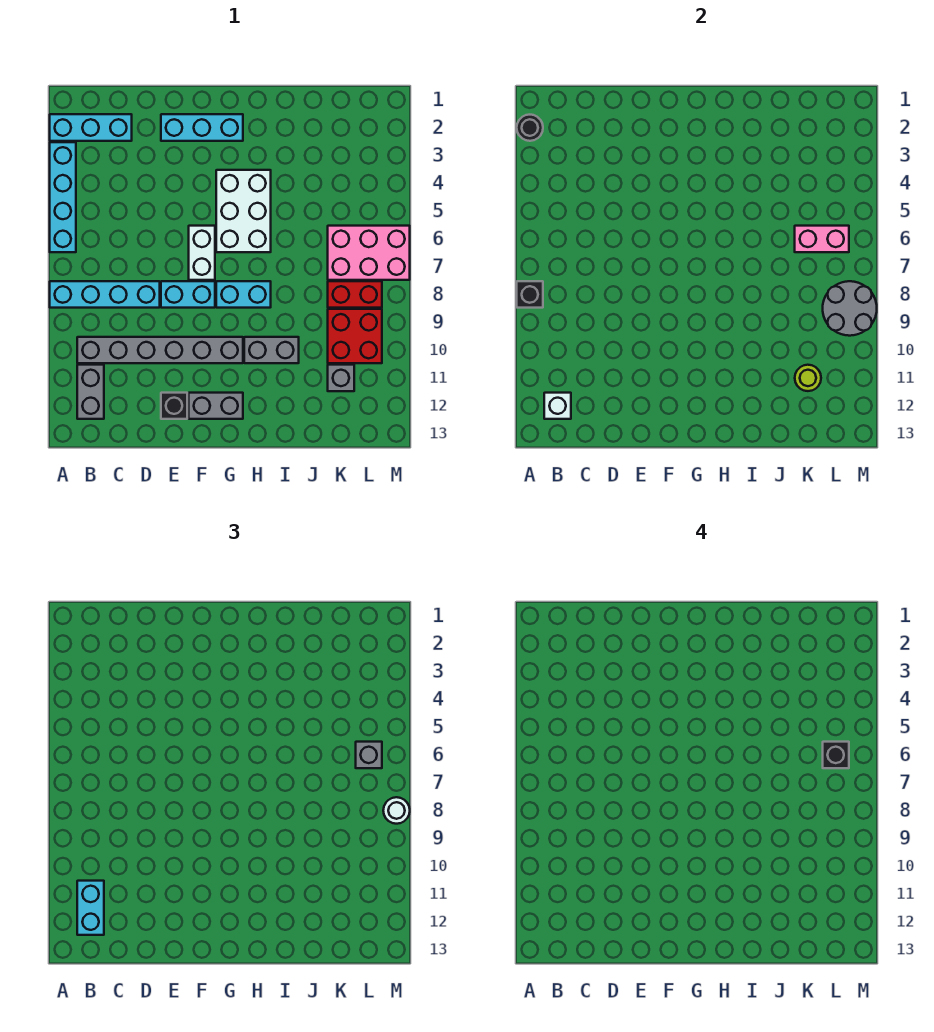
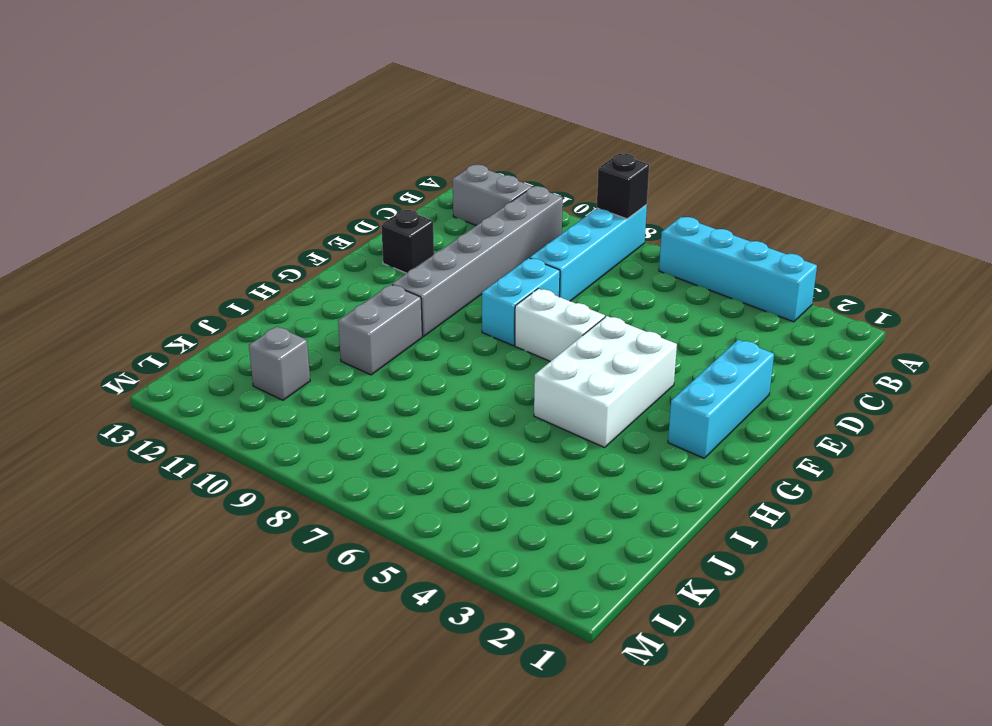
white 2x3 brick [534,316,677,447] -> white 2x3 brick turned to [216,170,271,252]
none -> cyan 1x3 brick [50,114,132,141]
none -> grey 1x2 brick [189,393,243,419]
none -> cyan 1x2 brick [216,281,271,308]

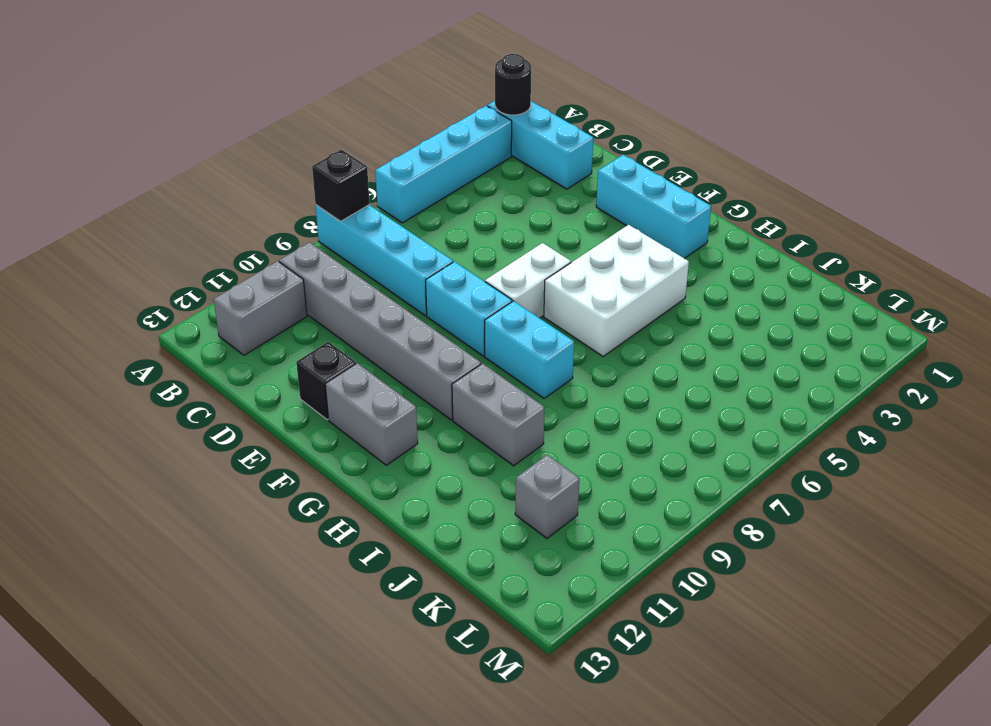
none -> pink 2x3 brick [328,226,410,280]
none -> red 1x2 brick [328,281,382,308]
none -> red 2x2 brick [328,309,382,363]

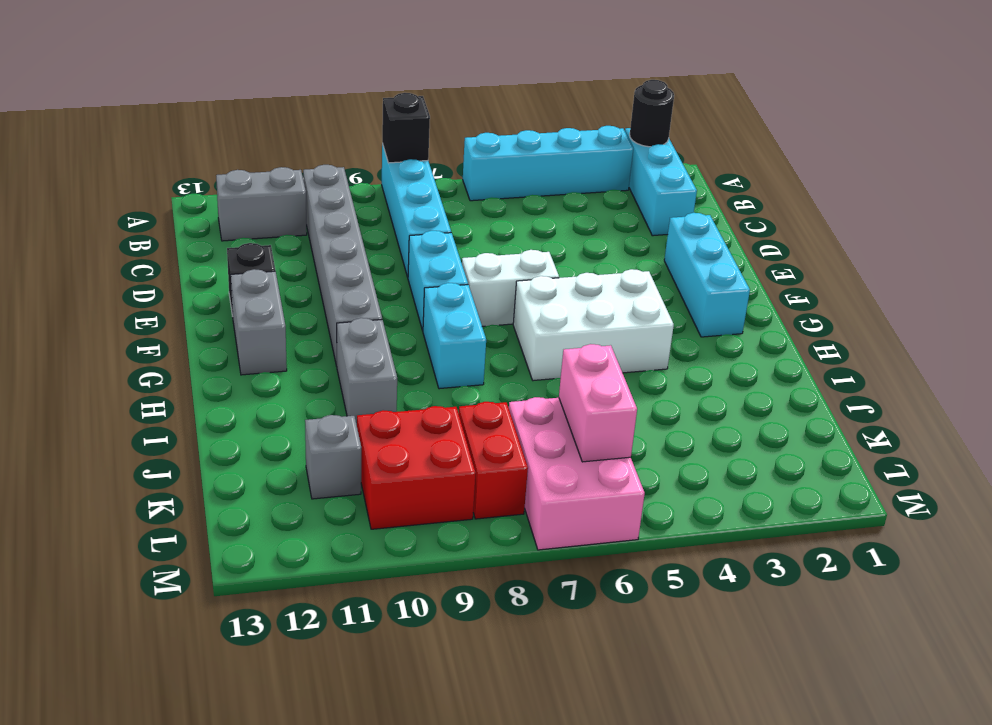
none -> white 1x1 brick [544,393,571,419]
none -> lime 1x1 round brick [795,365,821,391]
none -> grey 2x2 round brick [823,281,877,336]

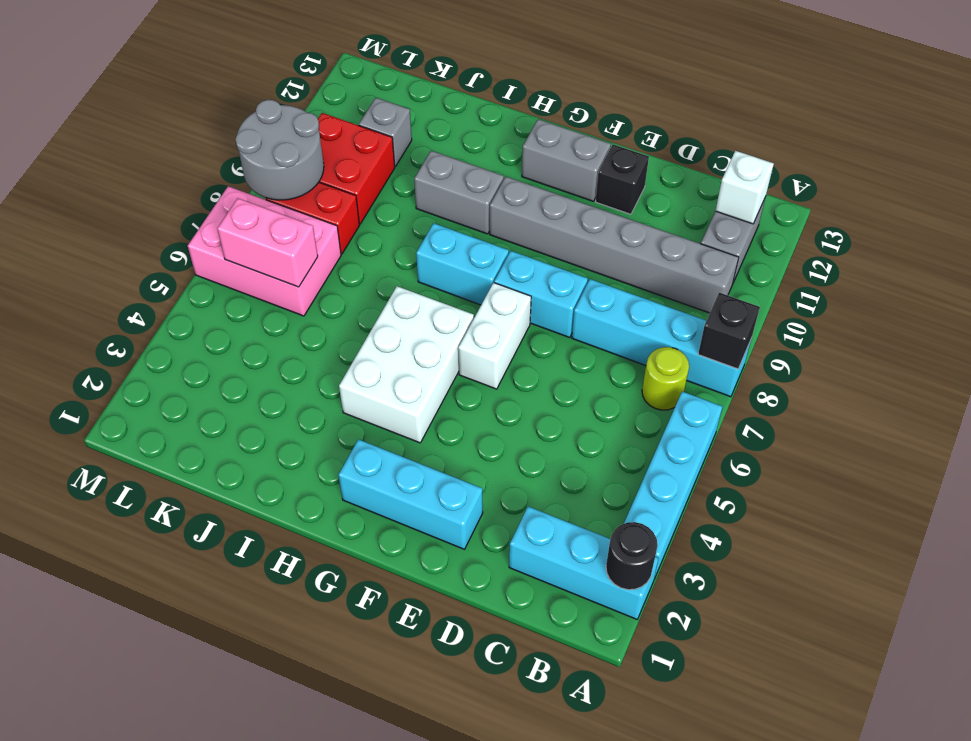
lime 1x1 round brick [642,347,689,410] -> lime 1x1 round brick moved to [795,365,821,391]
none -> cyan 1x2 brick [77,881,104,935]
none -> grey 1x1 brick [356,742,382,768]
none -> white 1x1 round brick [383,797,410,824]

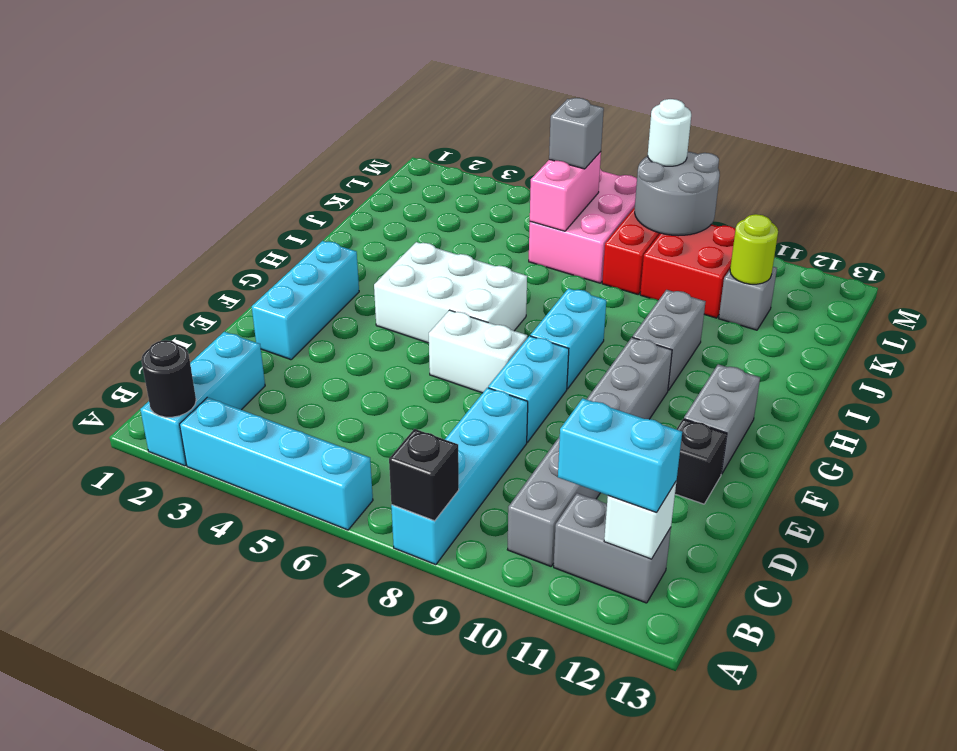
none -> black 1x1 brick [823,742,849,768]

